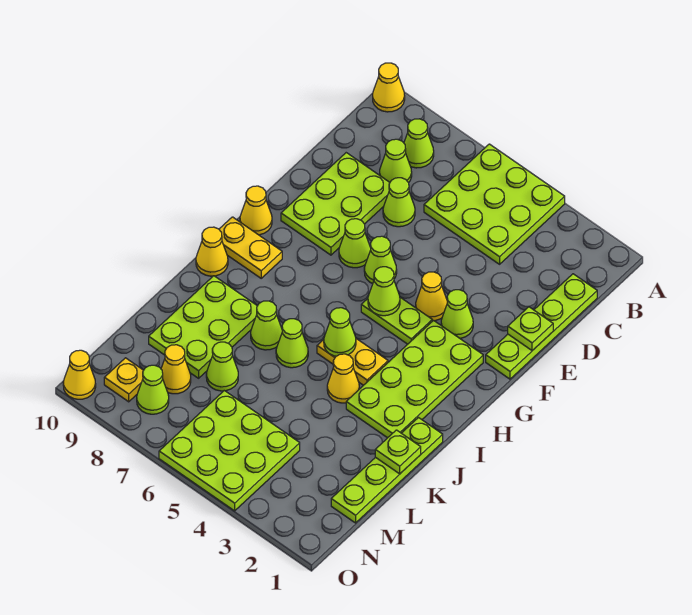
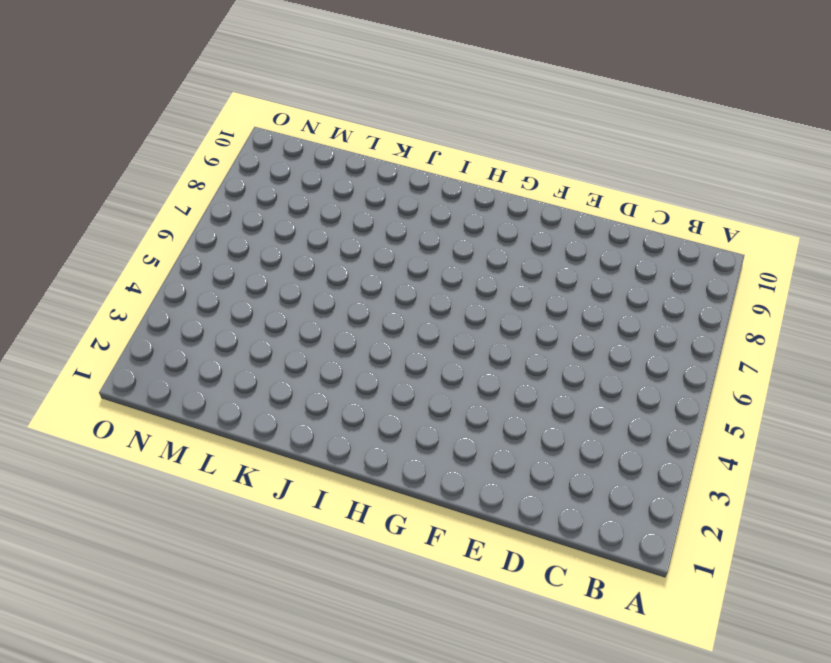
none -> lime 3x3 plate [424,144,565,264]
none -> yellow 1x1 cone [373,63,405,112]
none -> lime 1x1 cone [404,119,434,168]
none -> lime 1x4 plate [486,274,597,379]

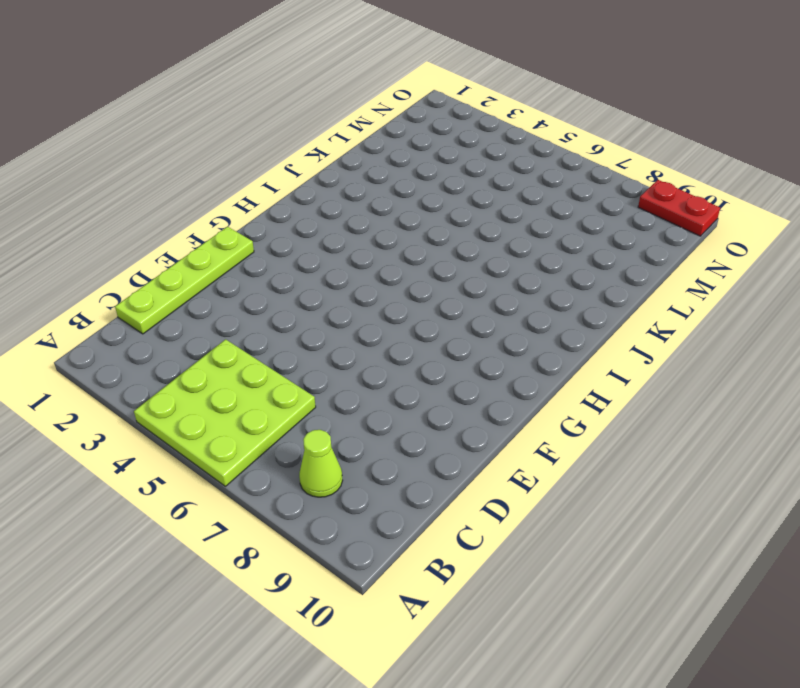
red 1x2 plate [638,180,720,236] -> yellow 1x1 cone [63,350,96,399]
none -> yellow 1x1 cone [373,63,405,112]
none -> lime 1x1 cone [380,139,412,183]
none -> lime 1x1 cone [383,178,415,227]
none -> lime 2x3 plate [281,153,390,255]

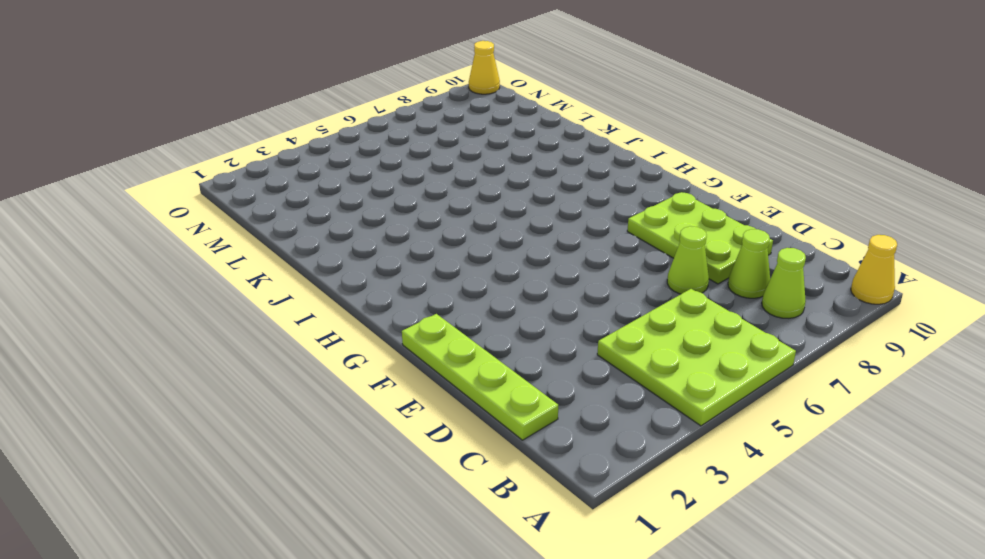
none -> lime 1x1 cone [441,290,473,338]
none -> yellow 1x1 cone [416,272,447,321]
none -> lime 1x1 cone [364,236,397,284]
none -> lime 1x1 cone [339,219,371,268]

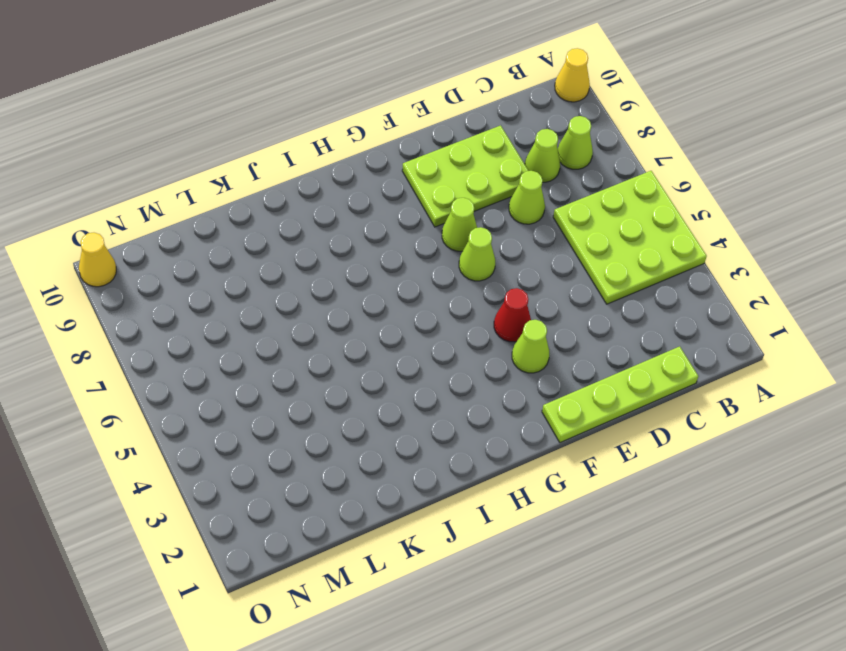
red 1x1 cone [494,288,531,342] -> yellow 1x1 cone [416,272,447,321]
none -> lime 2x4 plate [346,321,483,438]
none -> lime 1x2 plate [361,297,432,344]
none -> yellow 1x1 cone [240,186,272,235]
none -> yellow 1x2 plate [219,217,282,278]

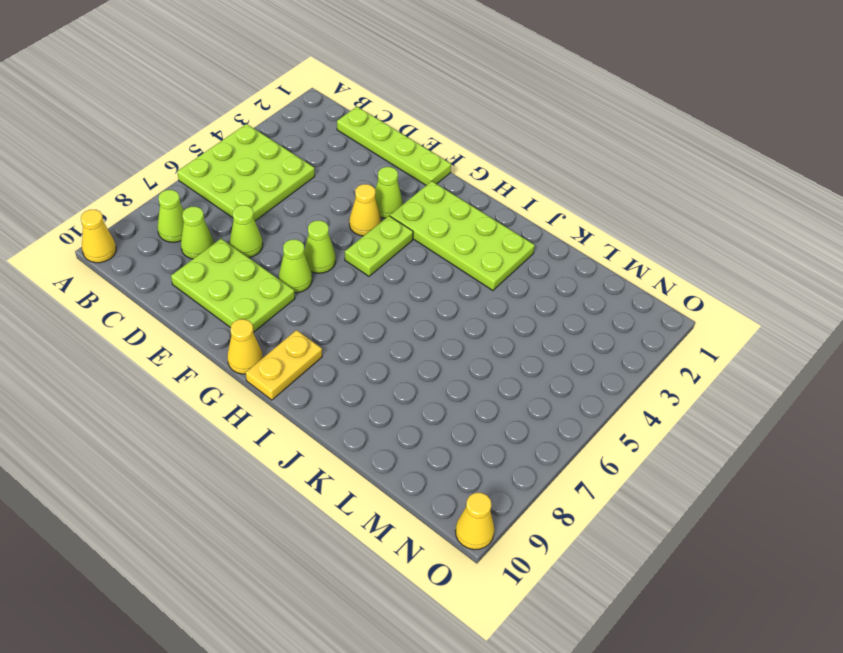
none -> yellow 1x2 plate [317,339,388,385]
none -> yellow 1x1 cone [196,227,228,276]
none -> lime 1x4 plate [331,418,443,523]
none -> yellow 1x1 cone [327,354,359,403]

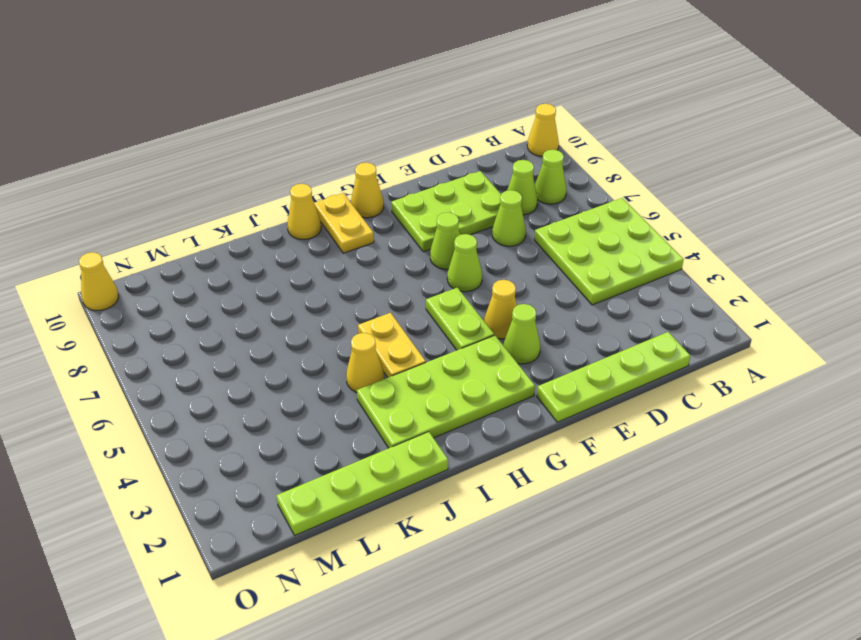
none -> lime 1x1 cone [276,319,308,368]
none -> lime 1x1 cone [251,301,282,350]
none -> lime 2x3 plate [149,276,257,378]
none -> lime 1x1 cone [206,342,238,391]

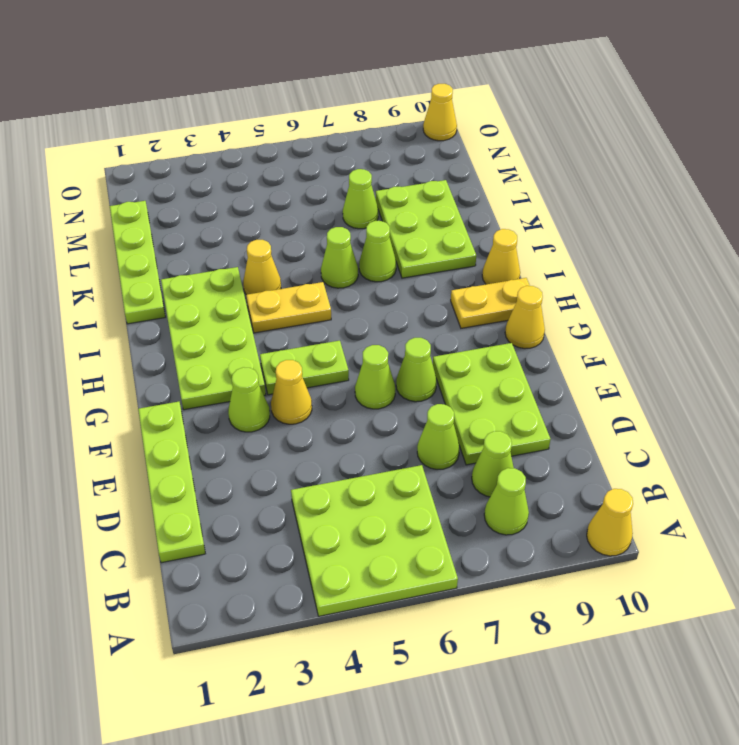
none -> lime 3x3 plate [159,391,300,511]
none -> yellow 1x1 cone [161,345,191,394]
none -> lime 1x1 cone [137,365,169,414]
none -> yellow 1x1 plate [104,358,144,402]

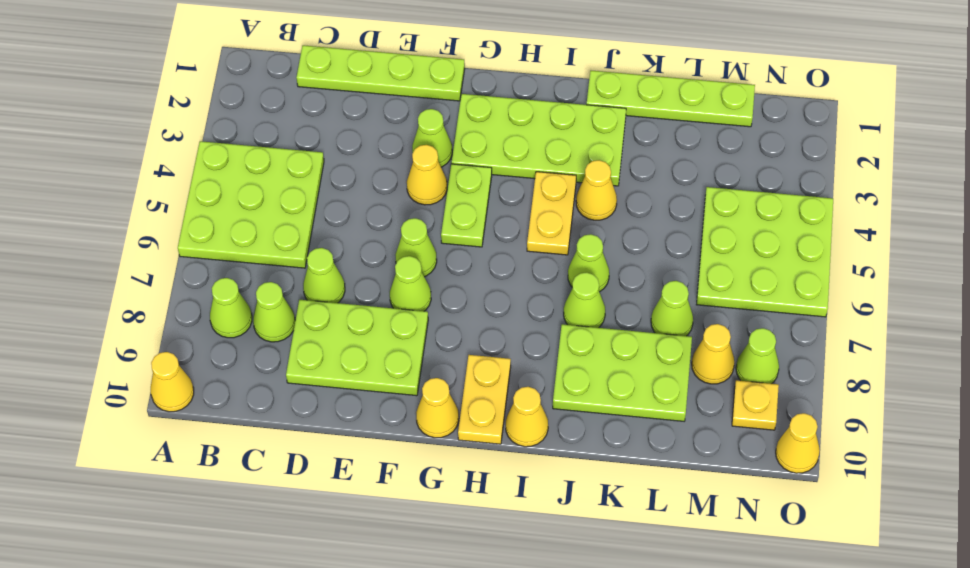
none -> lime 1x1 plate [508,307,553,351]
none -> lime 1x1 cone [368,267,400,316]
none -> lime 1x1 cone [324,308,356,356]
none -> lime 1x1 plate [375,430,421,474]

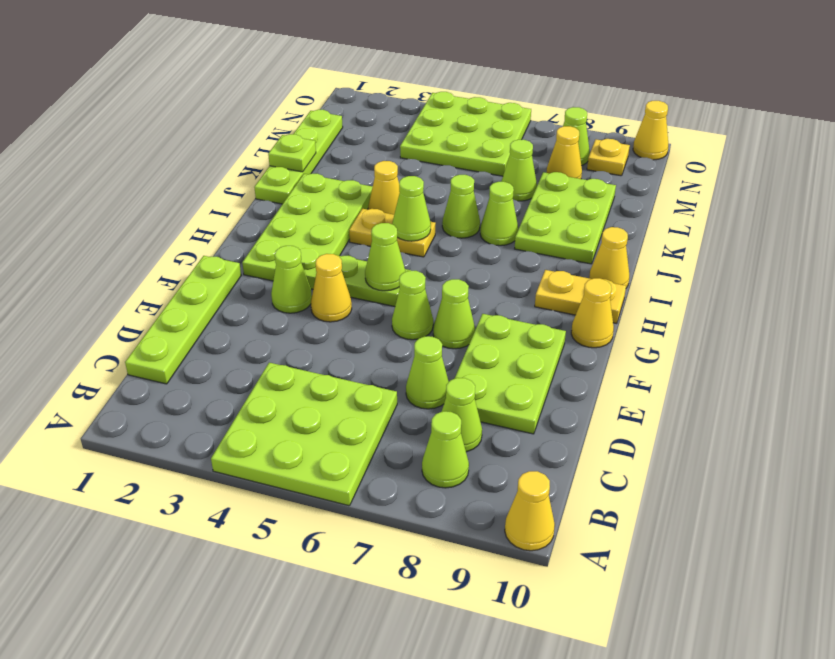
none -> lime 1x1 plate [508,307,553,351]

